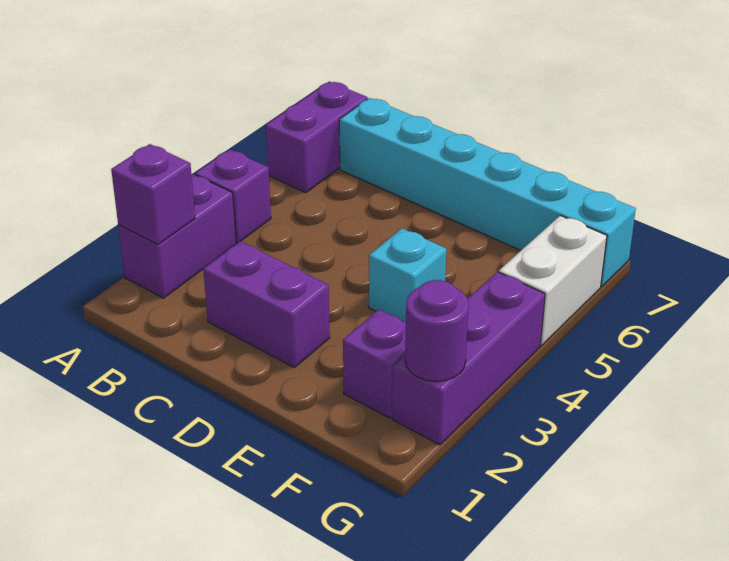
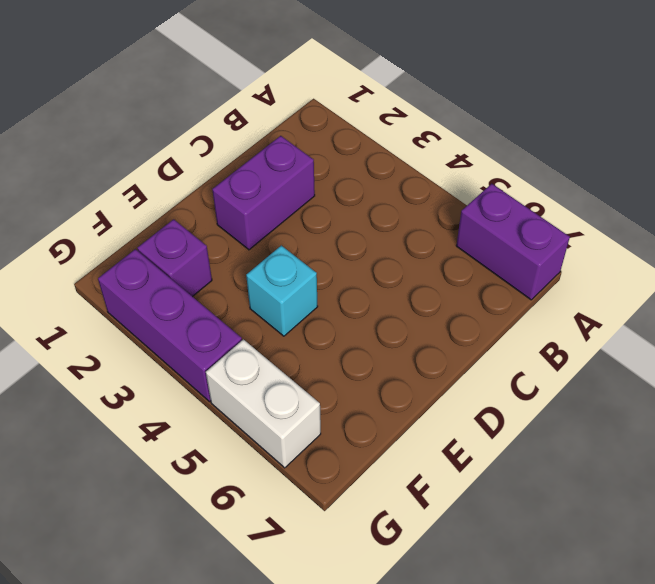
none -> purple 1x2 brick [118,174,236,298]
none -> purple 1x1 brick [195,149,271,243]

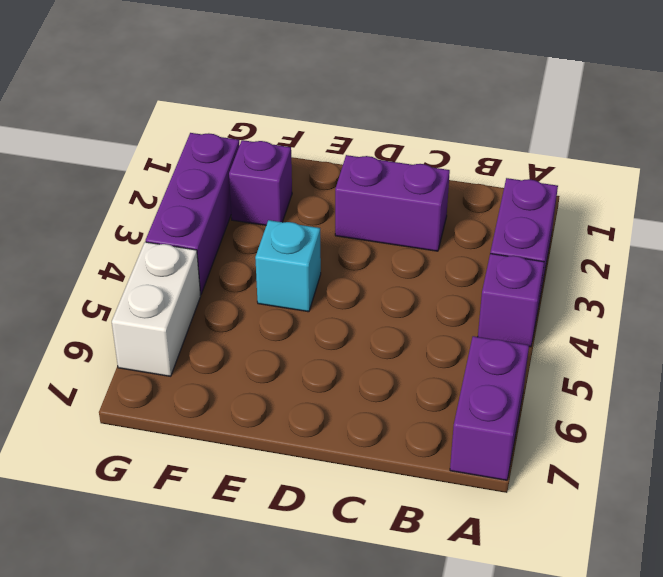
none -> cyan 1x6 brick [339,98,636,287]
none -> purple 1x1 brick [111,144,195,245]

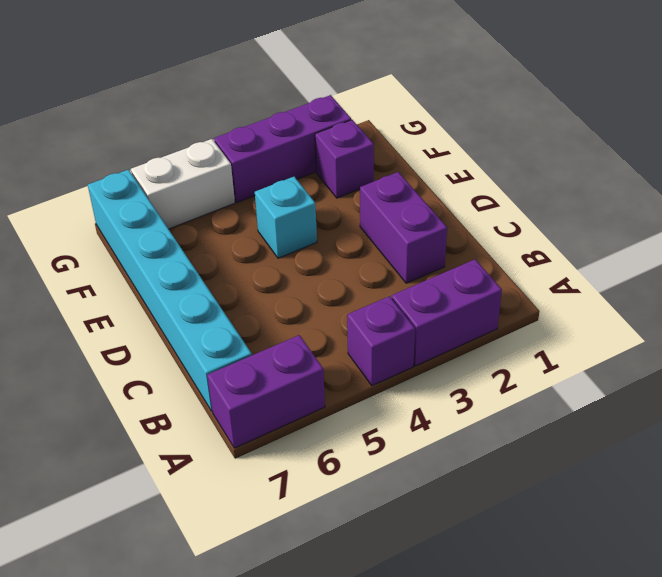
none -> purple 1x1 brick [111,144,195,245]
none -> purple 1x1 round brick [405,280,469,381]

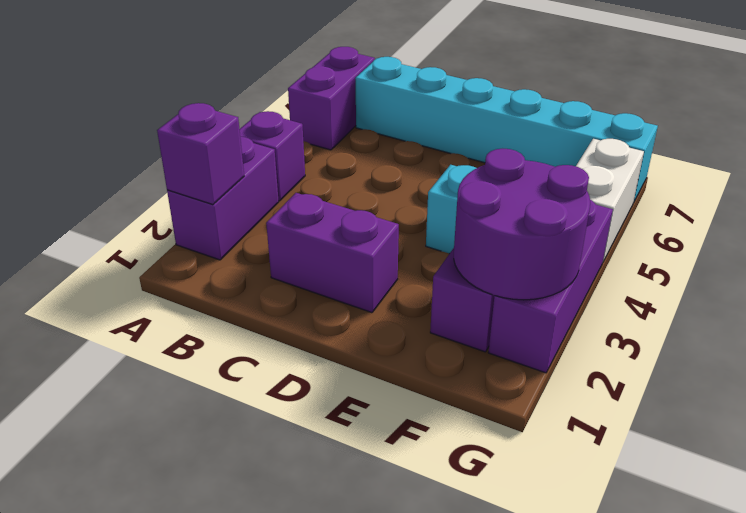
purple 2x2 round brick [454,149,590,300] -> purple 1x1 round brick [405,280,469,381]

